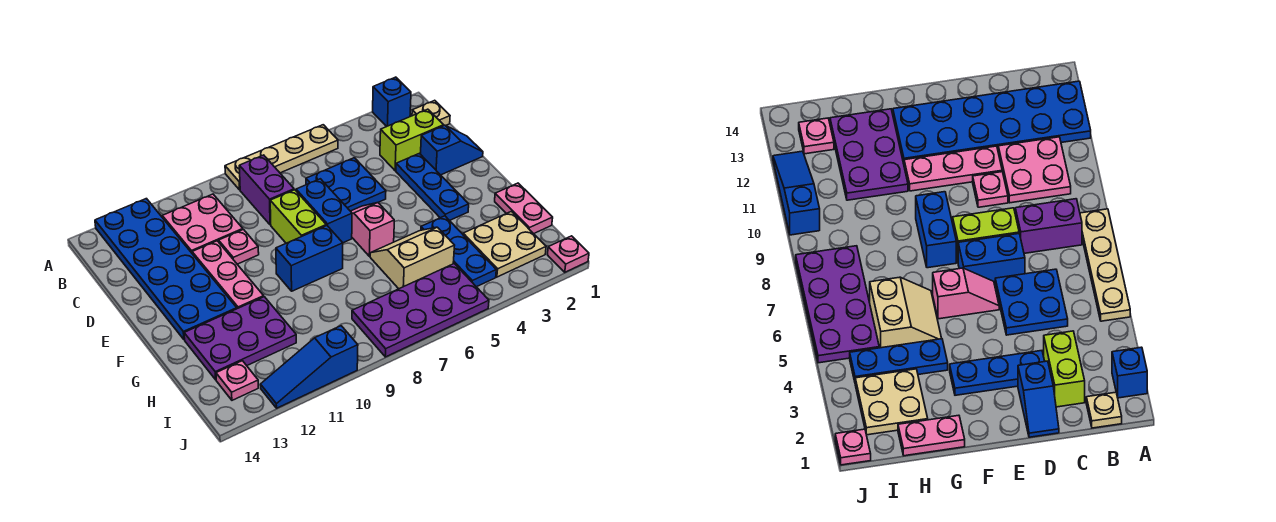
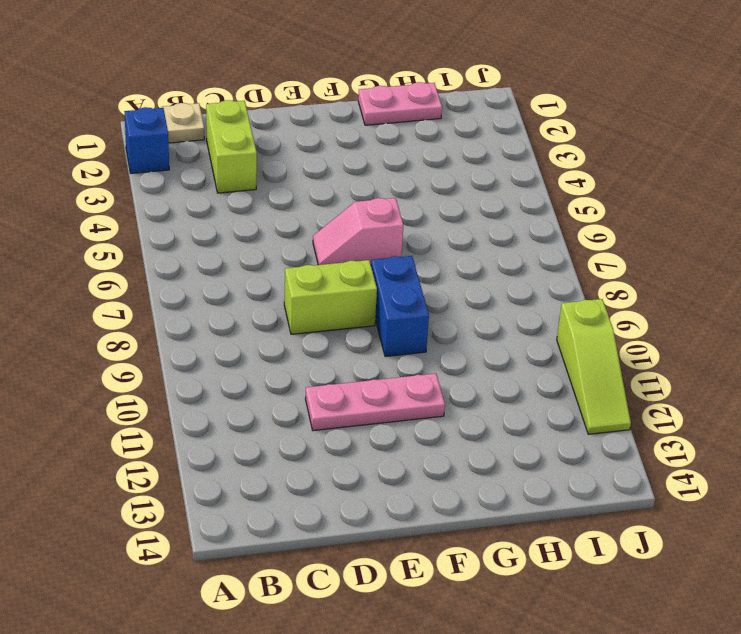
lime 1x3 slope [557,299,631,434] -> blue 1x3 slope [260,326,358,408]
none -> tan 1x4 plate [225,125,338,190]
none -> blue 2x6 plate [95,199,237,340]
none -> purple 1x2 brick [239,155,294,225]

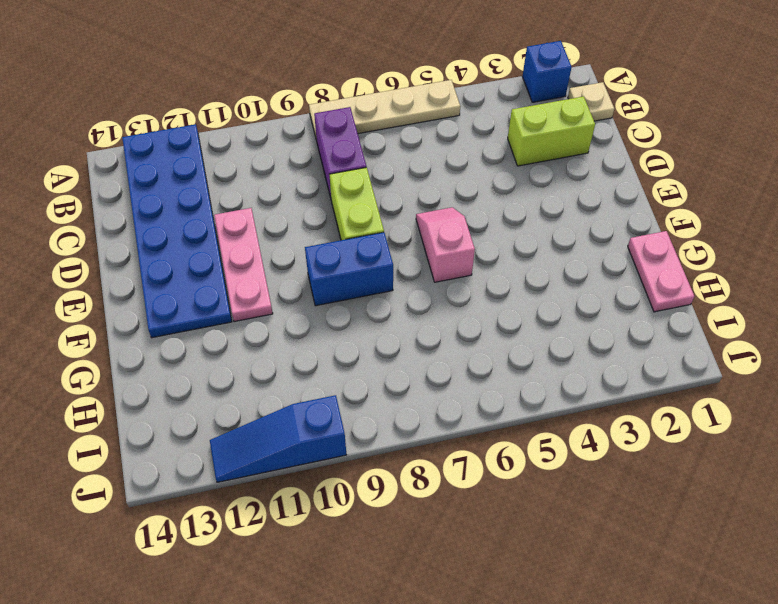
none -> pink 2x2 plate [162,194,243,253]
none -> blue 2x2 plate [306,158,386,211]
none -> blue 1x2 slope [421,125,483,175]

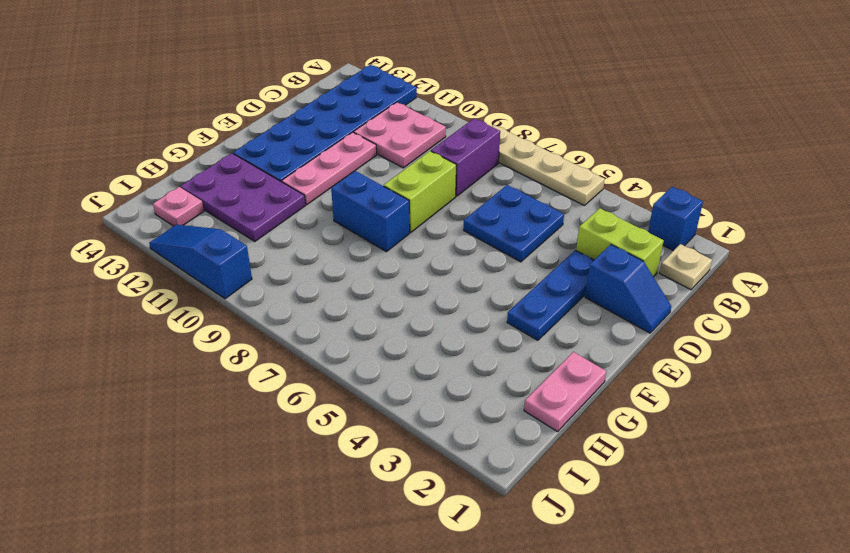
none -> blue 1x2 brick [296,179,352,243]
none -> pink 1x1 plate [219,229,259,264]
none -> pink 1x2 slope [351,203,394,256]

